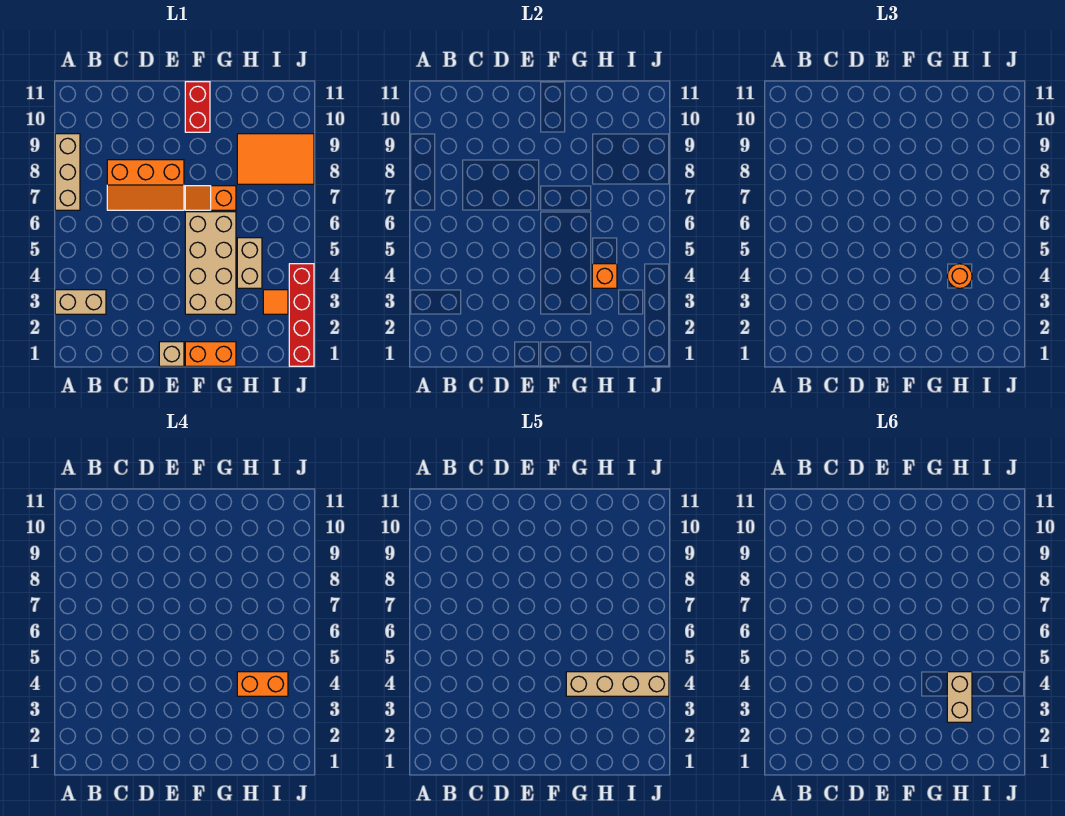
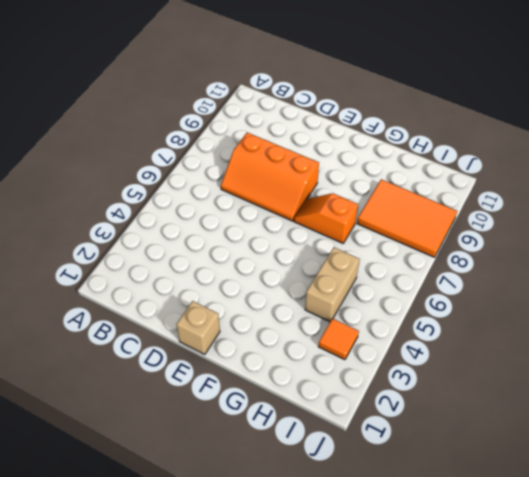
none -> tan 1x2 brick [55,290,106,314]
none -> tan 1x3 brick [55,134,80,210]
none -> orange 1x2 brick [185,342,236,366]

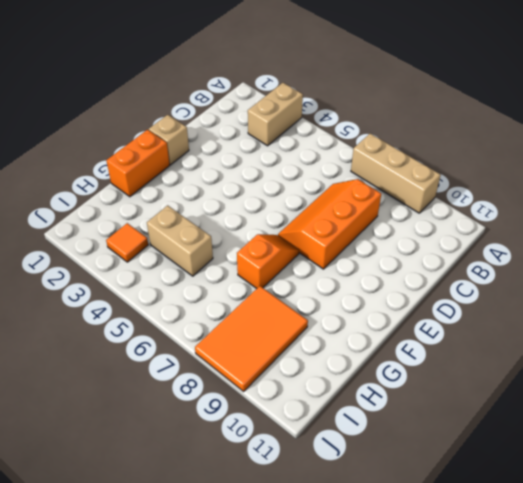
none -> tan 2x4 brick [185,212,236,314]
none -> red 1x2 brick [185,82,210,132]
none -> red 1x4 brick [289,264,314,366]

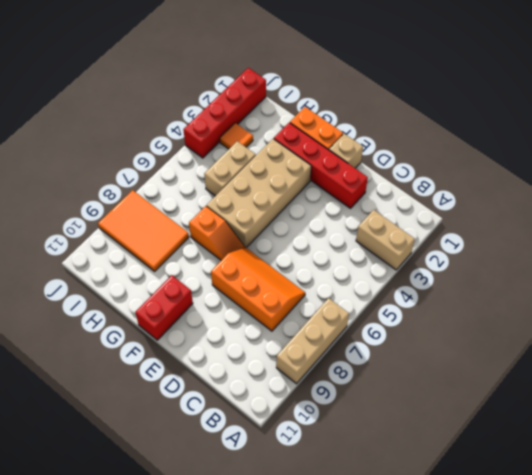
red 1x4 brick [274,123,368,208] -> none
none -> orange 1x1 brick [592,264,617,288]
none -> orange 1x1 round brick [947,264,972,288]
none -> orange 1x2 brick [237,672,288,696]

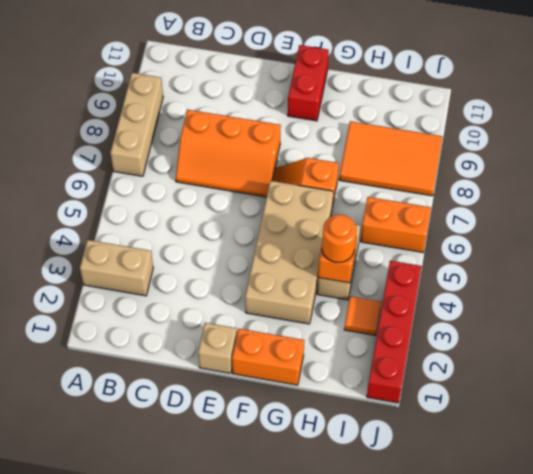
orange 1x2 brick [361,197,431,252] -> orange 1x2 brick moved to [237,672,288,696]
none -> tan 1x4 brick [566,672,669,696]
none -> tan 1x2 brick [947,672,972,722]

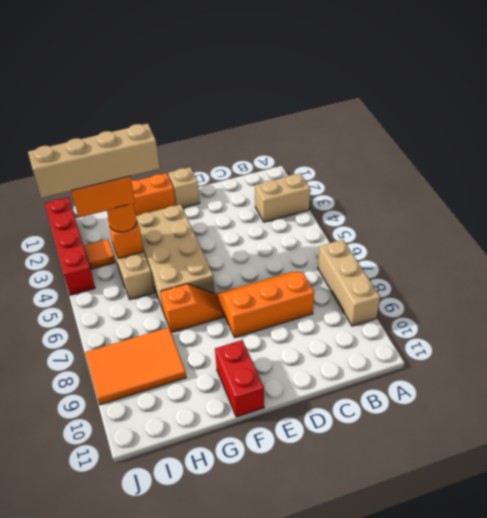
none -> tan 1x2 brick [947,672,972,722]

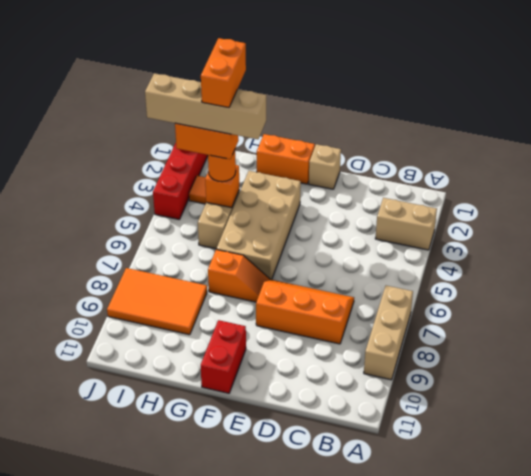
orange 1x2 brick [201,38,246,108] -> tan 1x2 brick [947,672,972,722]

